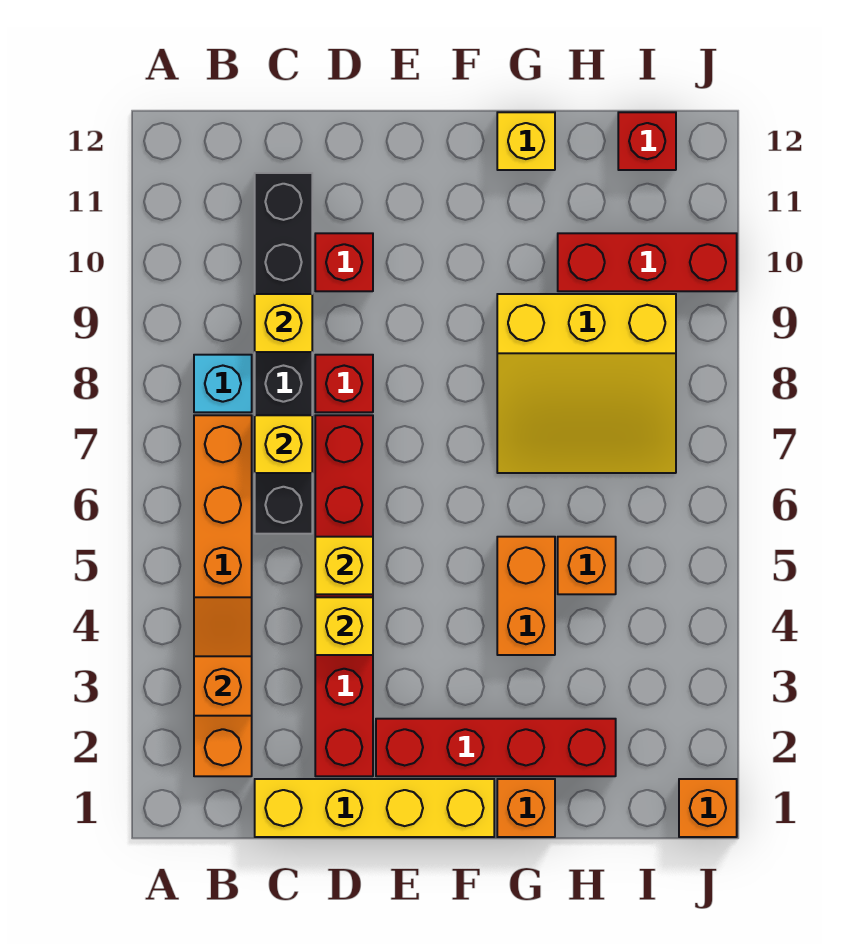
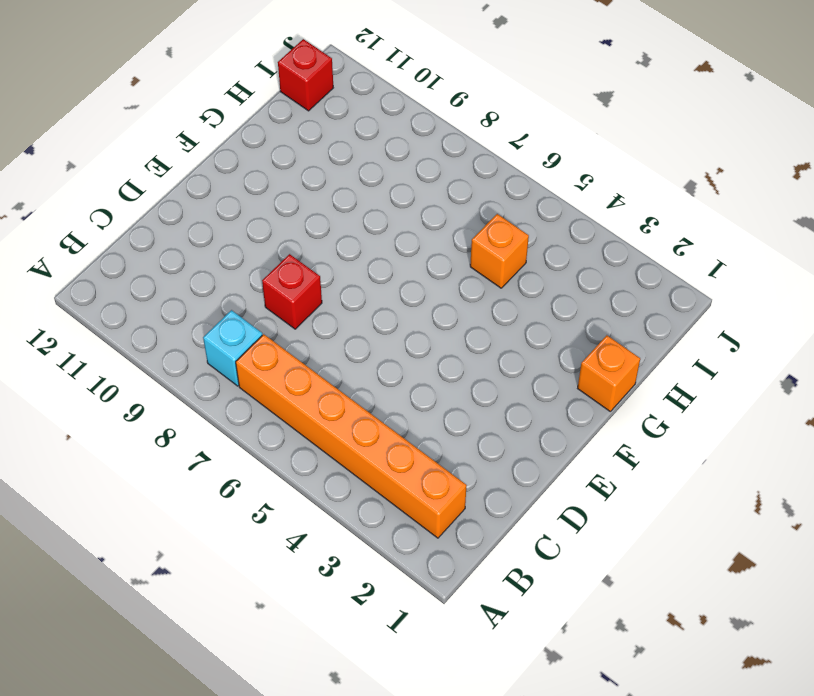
none -> yellow 1x4 brick [255,779,494,837]
none -> black 1x6 brick [255,173,312,534]
none -> red 1x6 brick [315,415,373,776]

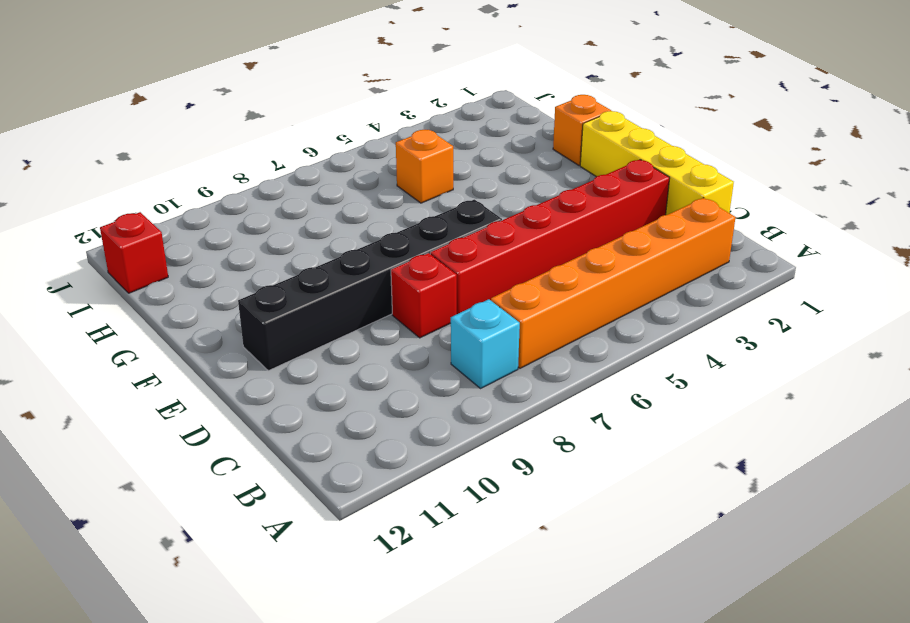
black 1x6 brick [238,200,502,371] -> black 1x6 brick moved to [255,173,312,534]
none -> red 1x1 brick [315,233,373,291]
none -> red 1x4 brick [376,719,616,776]
none -> orange 1x2 brick [497,537,555,655]

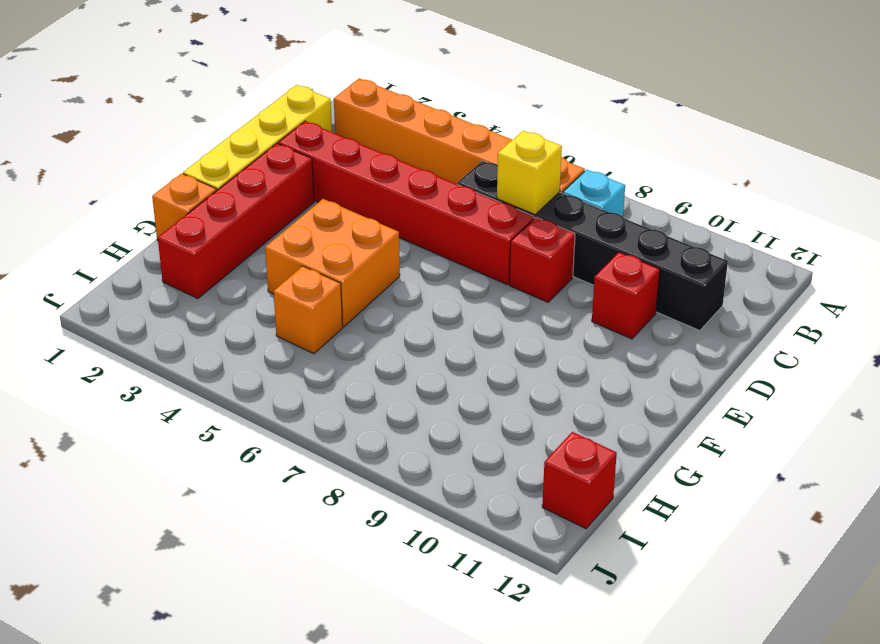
orange 2x2 brick [265,199,400,327] -> orange 1x2 brick [497,537,555,655]
none -> yellow 3x3 slope [497,294,676,473]
none -> yellow 1x1 brick [497,112,555,170]
none -> red 1x3 brick [558,233,737,291]

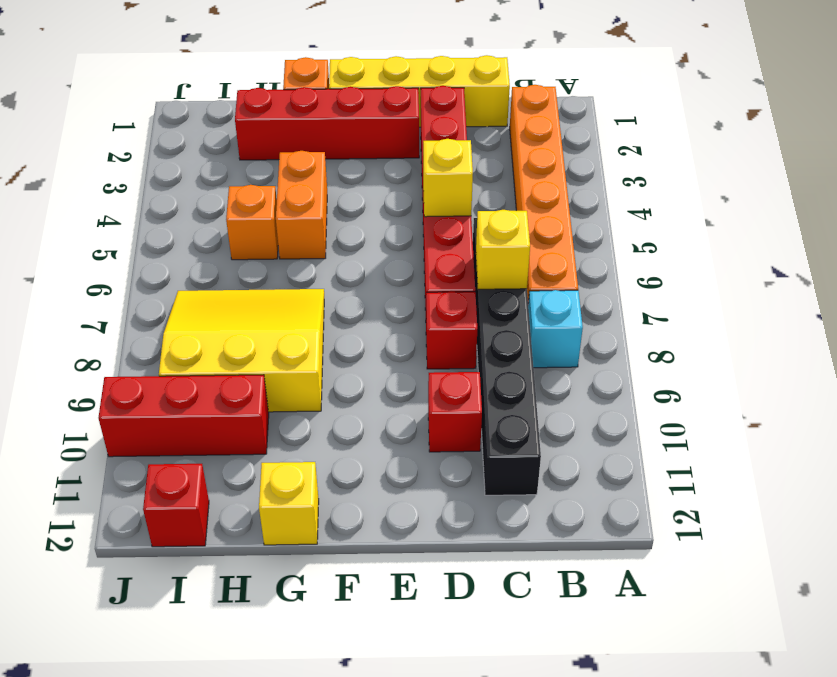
none -> orange 1x1 brick [679,779,737,837]
none -> orange 1x2 slope [194,597,252,716]
none -> yellow 1x1 brick [255,294,312,352]

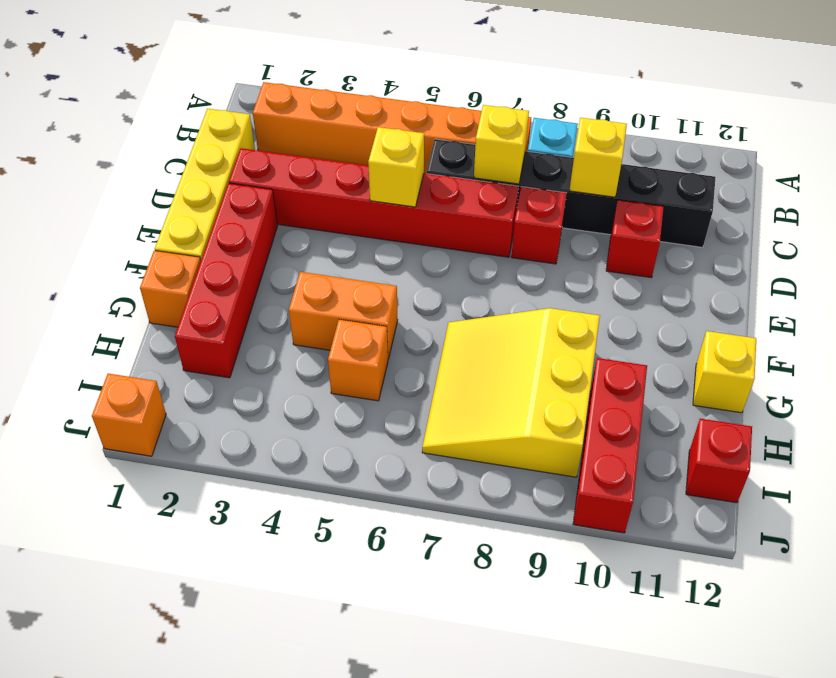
none -> orange 1x2 slope [194,597,252,716]
none -> yellow 1x1 brick [315,597,373,655]

